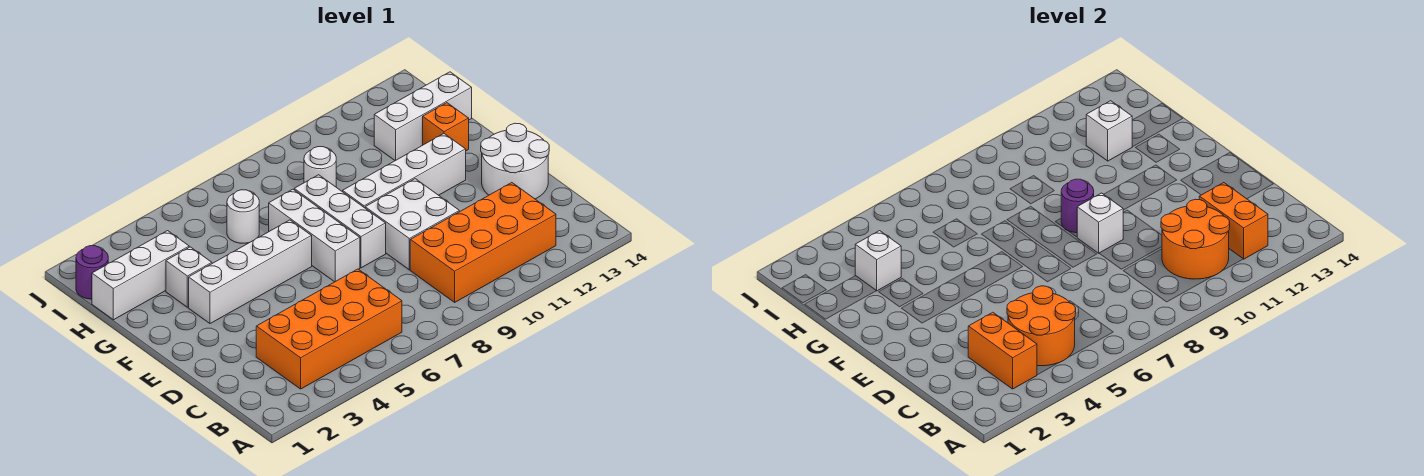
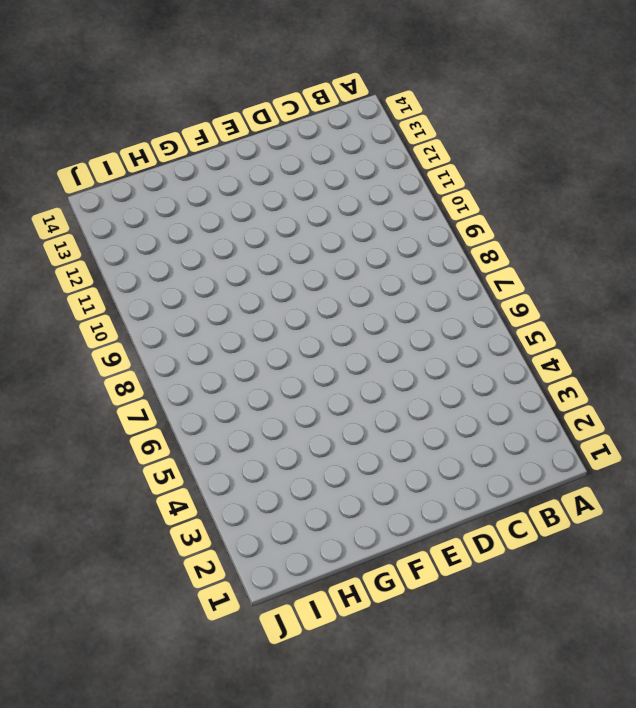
none -> orange 2x4 brick [256,269,402,389]
none -> orange 2x4 brick [410,183,556,302]
none -> white 2x2 brick [365,179,459,270]

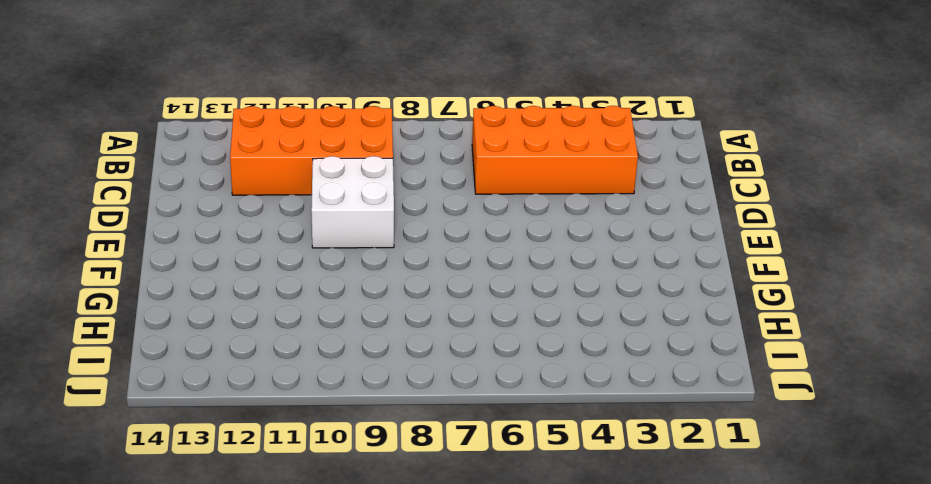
none -> white 2x2 round brick [481,123,549,199]
none -> white 1x3 brick [269,189,360,282]
none -> white 1x3 brick [294,175,386,268]

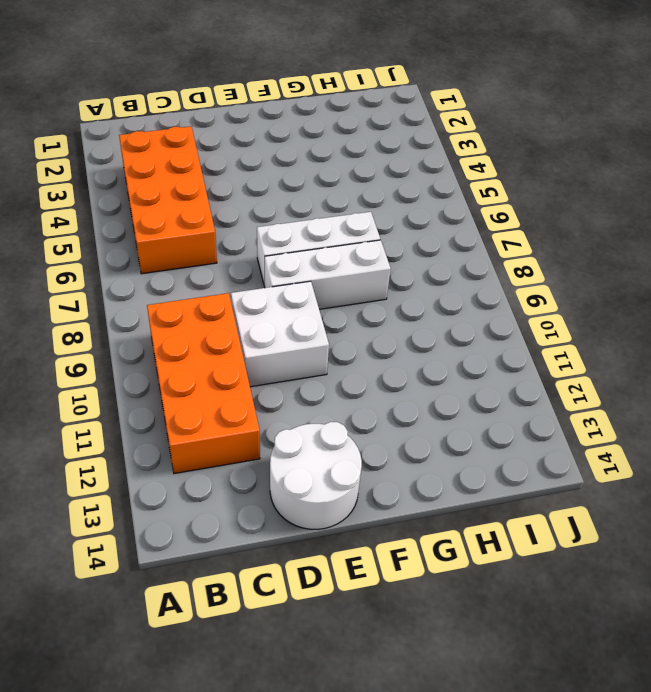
none -> white 1x4 brick [189,220,312,324]
none -> white 1x4 brick [343,134,466,208]
none -> white 1x1 brick [166,247,212,307]

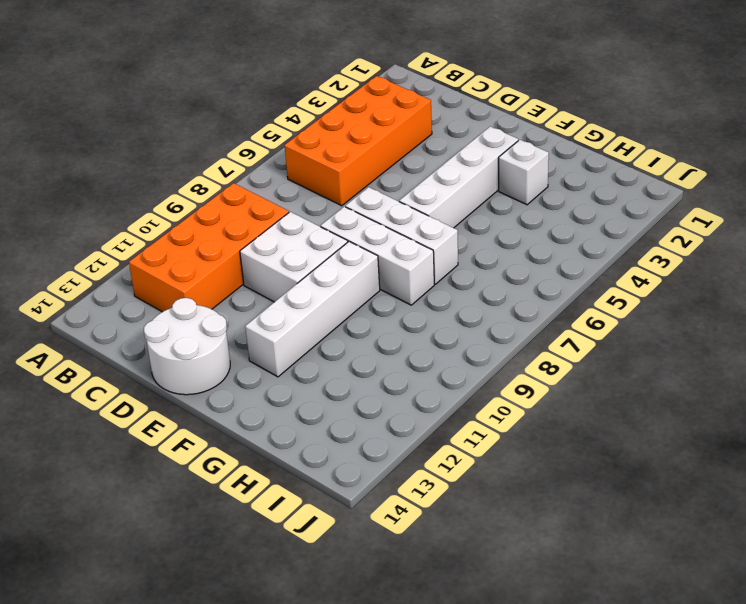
none -> orange 1x1 brick [423,103,469,151]
none -> white 1x3 brick [92,231,189,320]
none -> white 1x1 round brick [227,190,259,243]

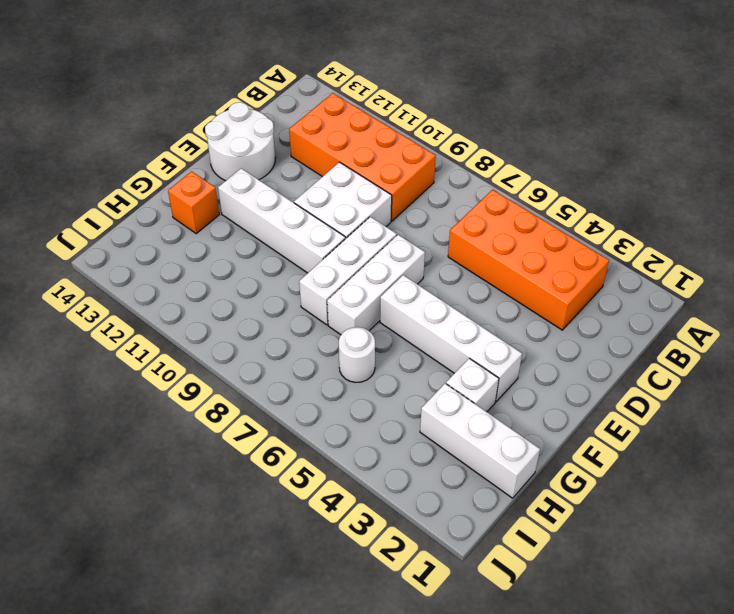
none -> white 1x1 round brick [304,147,336,187]
none -> white 1x3 brick [374,72,472,161]
none -> purple 1x1 round brick [76,246,108,299]

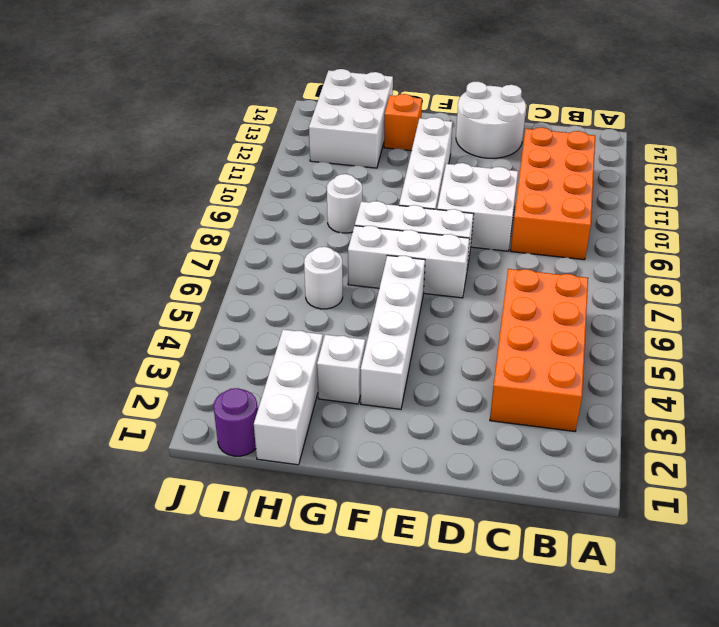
white 2x3 brick [309,69,393,168] -> white 1x3 brick [374,72,472,161]
none -> orange 1x2 brick [968,312,1037,389]
none -> orange 2x2 round brick [1007,286,1076,366]
none -> orange 2x2 round brick [1161,199,1230,279]

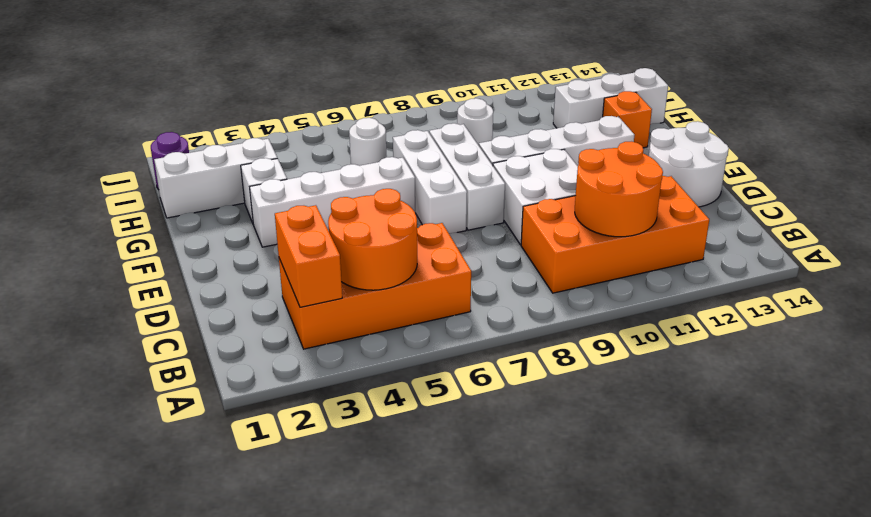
none -> orange 1x2 brick [1199,183,1268,259]
none -> white 1x1 brick [1077,193,1123,253]
none -> purple 1x1 round brick [1061,179,1094,233]

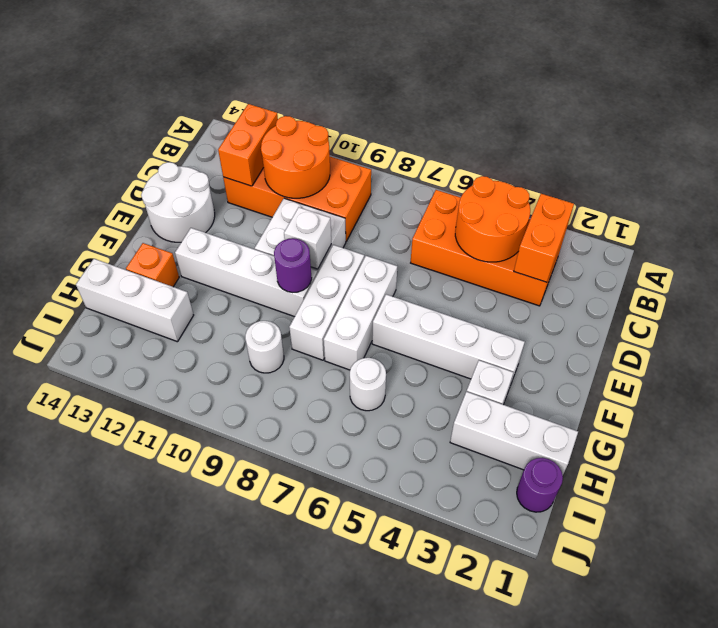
none -> white 1x1 brick [855,231,901,291]
none -> white 1x1 brick [1086,101,1132,161]

